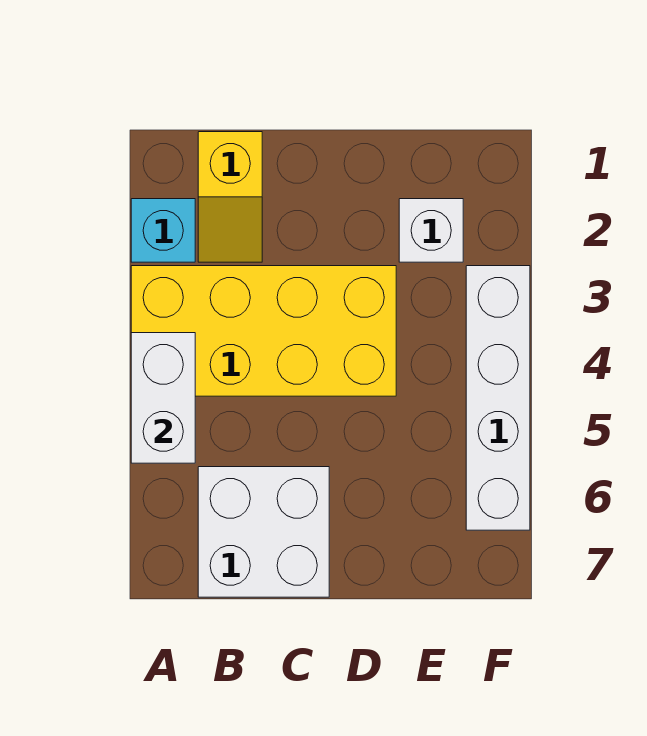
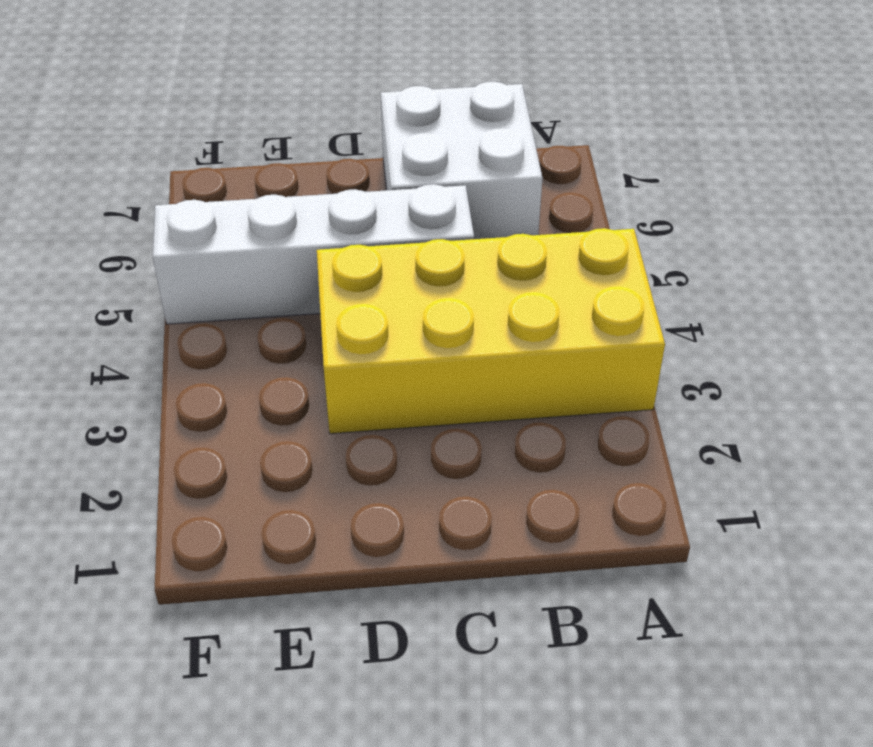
white 1x4 brick [153,184,474,324] -> white 1x4 brick turned to [466,266,530,530]
none -> cyan 1x1 brick [131,199,195,262]
none -> yellow 1x2 slope [198,132,262,262]

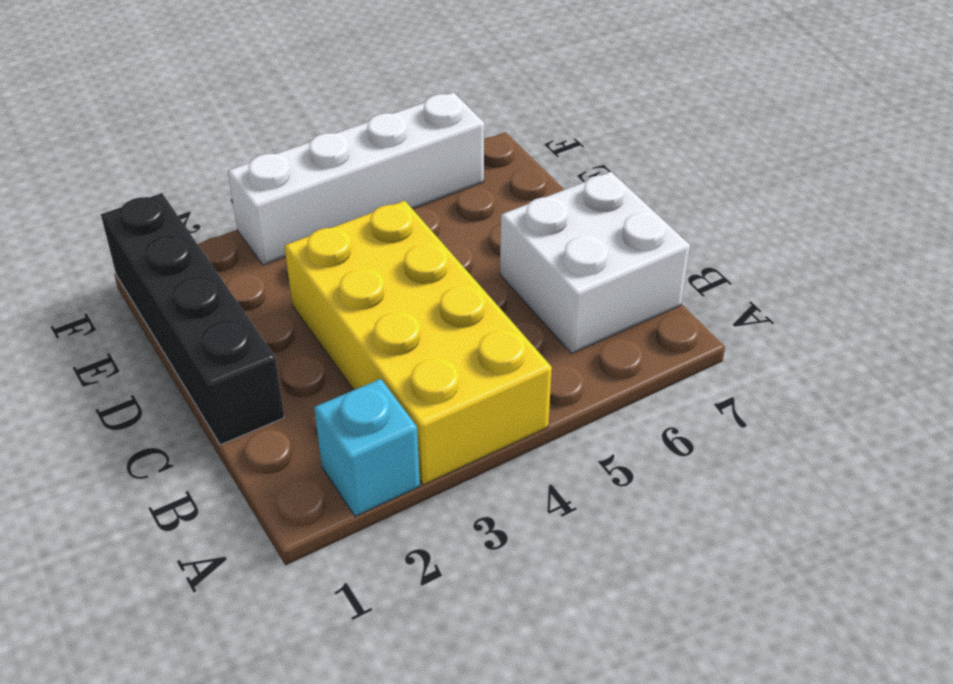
black 1x4 brick [101,193,284,445] -> none
none -> yellow 1x2 slope [198,132,262,262]
none -> white 1x1 brick [399,199,463,262]

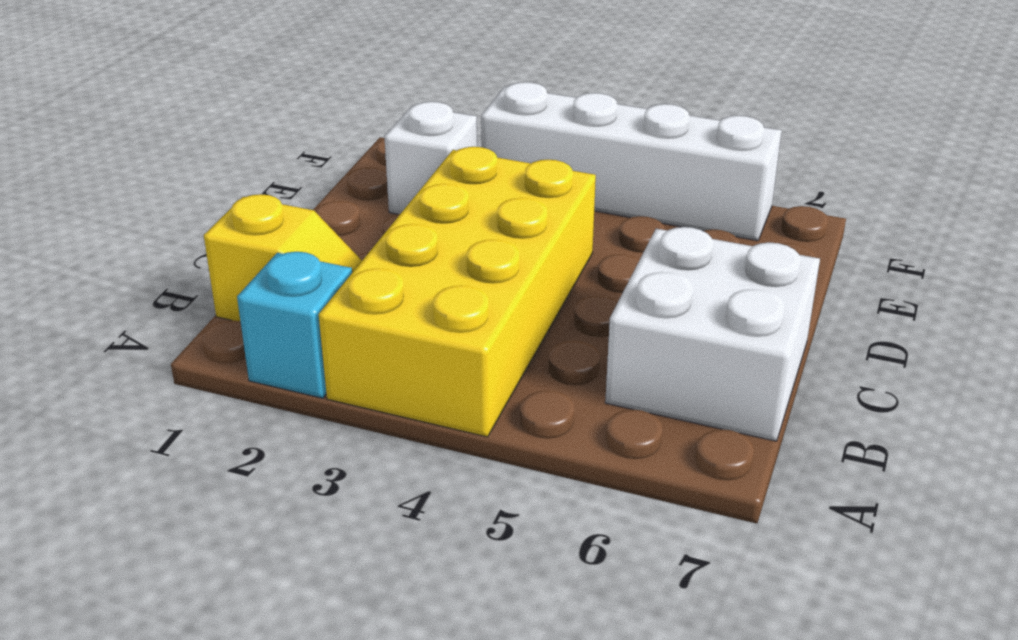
none -> white 1x2 brick [131,333,195,463]

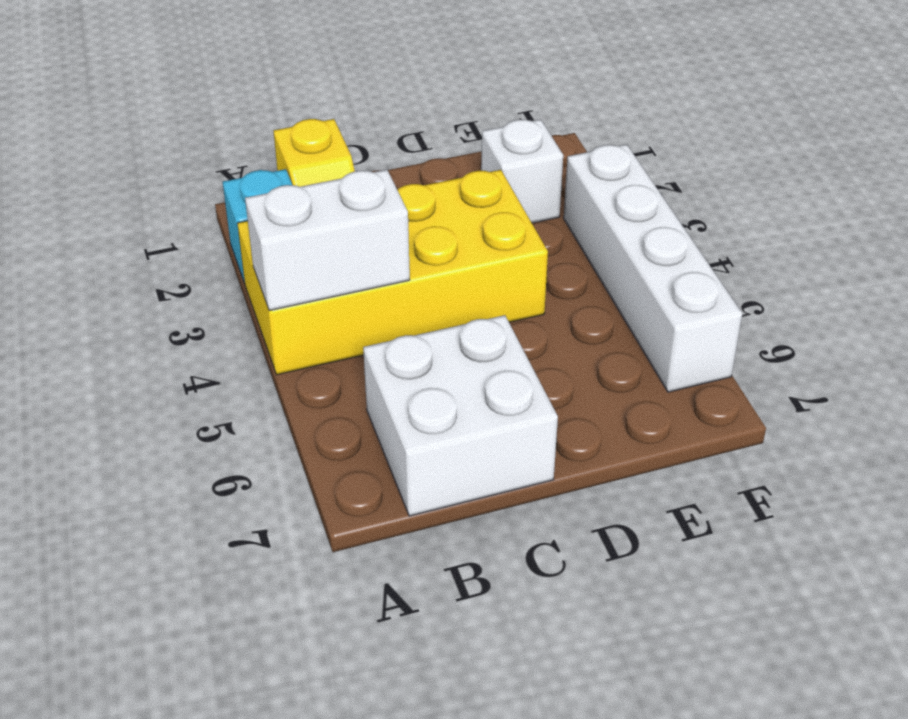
white 1x2 brick [245,170,410,311] -> white 1x2 brick turned to [131,333,195,463]

